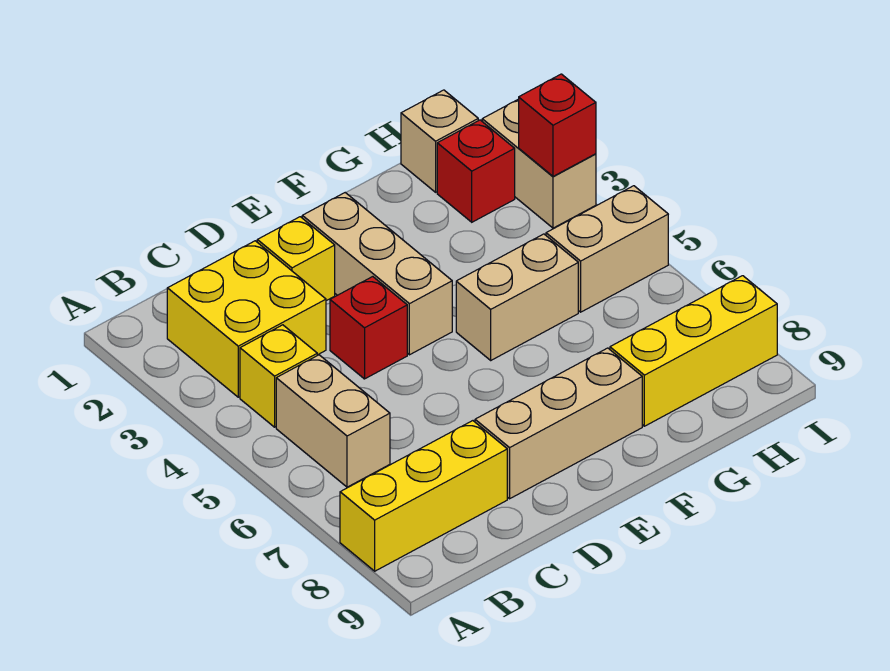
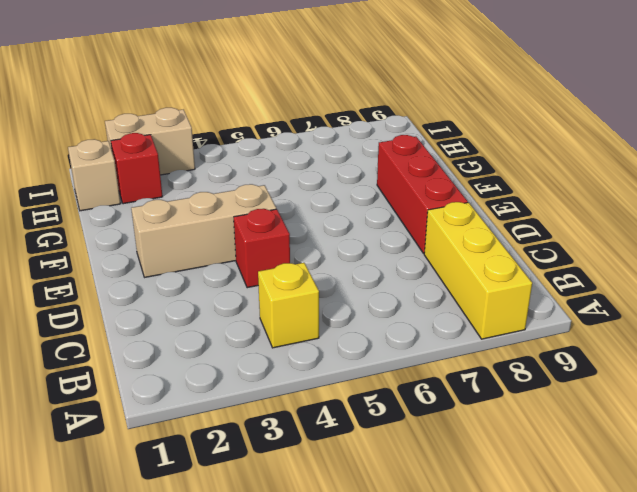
red 1x3 brick [377,135,468,253] -> tan 1x3 brick [475,348,642,499]
none -> yellow 2x2 brick [167,241,326,397]
none -> tan 1x2 brick [276,355,390,487]
none -> yellow 1x1 brick [257,217,335,301]

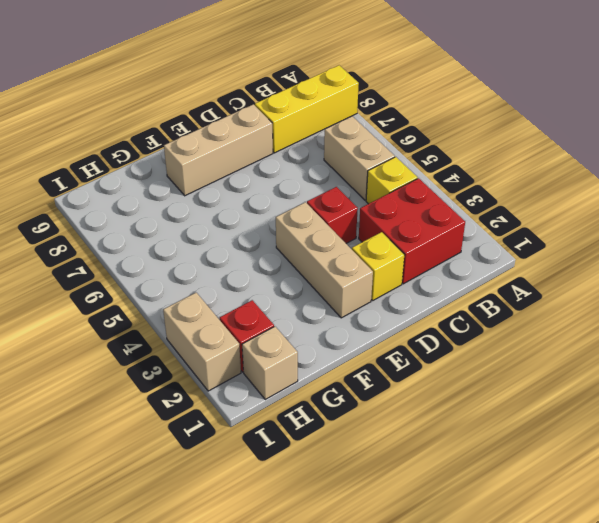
red 2x2 brick [359,178,465,284] -> yellow 2x2 brick [167,241,326,397]
none -> tan 1x2 brick [456,234,578,360]
none -> yellow 1x3 brick [610,276,777,426]
none -> tan 1x2 brick [546,186,668,312]

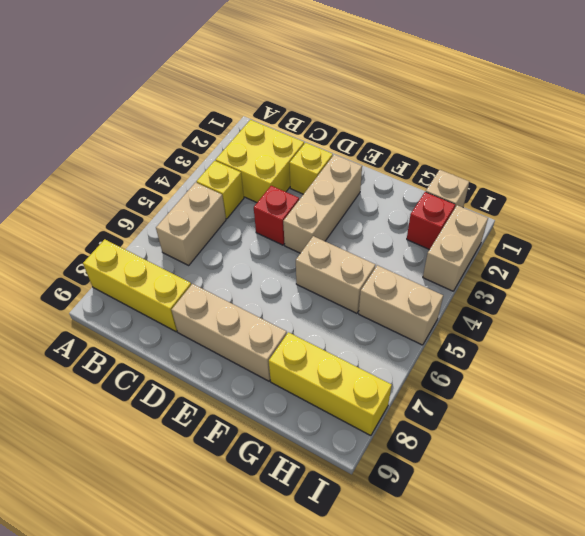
none -> red 1x1 brick [519,74,596,176]

